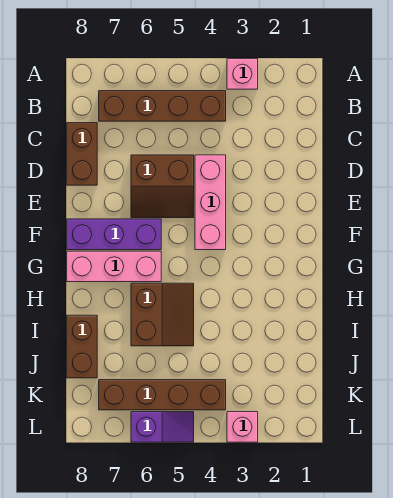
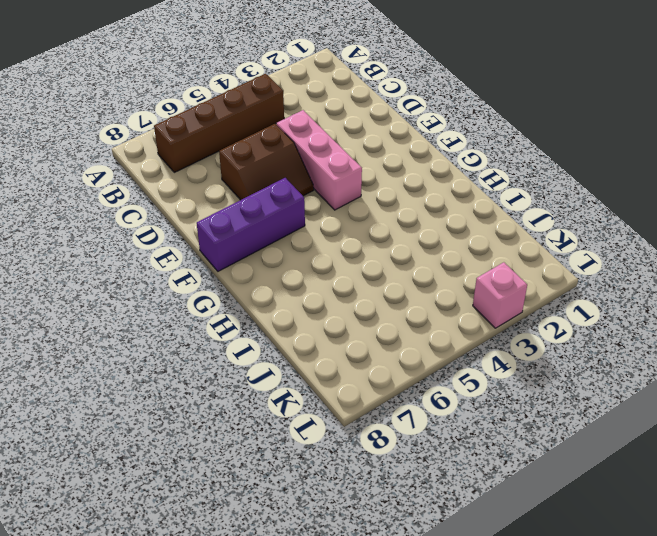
none -> pink 1x1 brick [227,59,258,89]
none -> brown 1x2 brick [67,123,97,185]
none -> pink 1x3 brick [67,251,161,282]

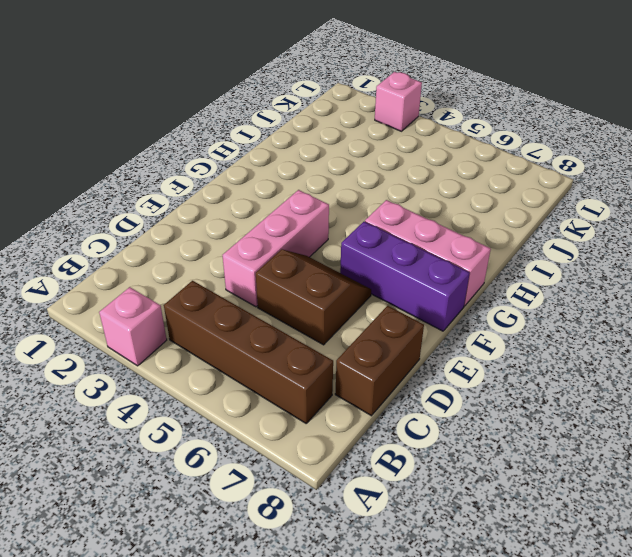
none -> brown 2x2 slope [131,283,194,346]
none -> brown 1x2 brick [67,315,97,378]
none -> brown 1x4 brick [99,380,226,410]

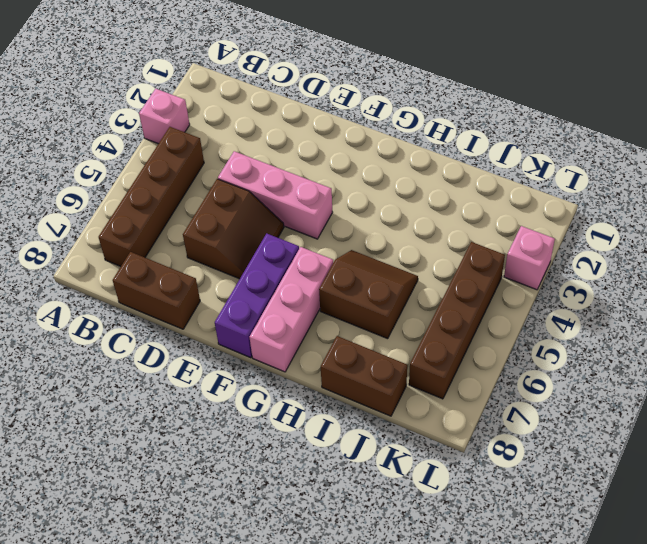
none -> purple 1x2 slope [131,412,194,442]

